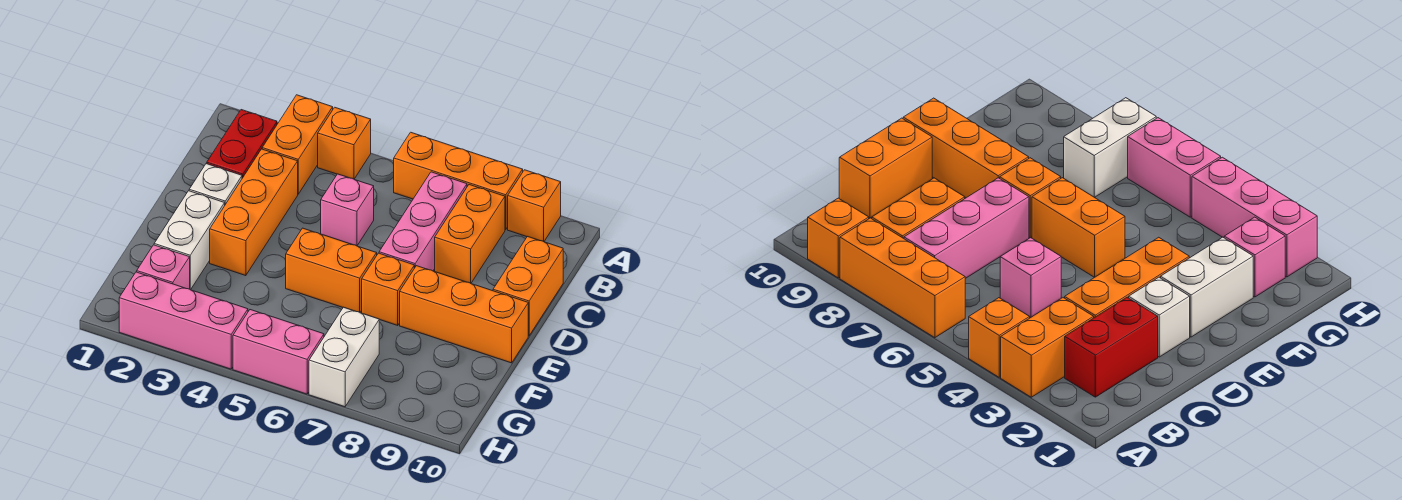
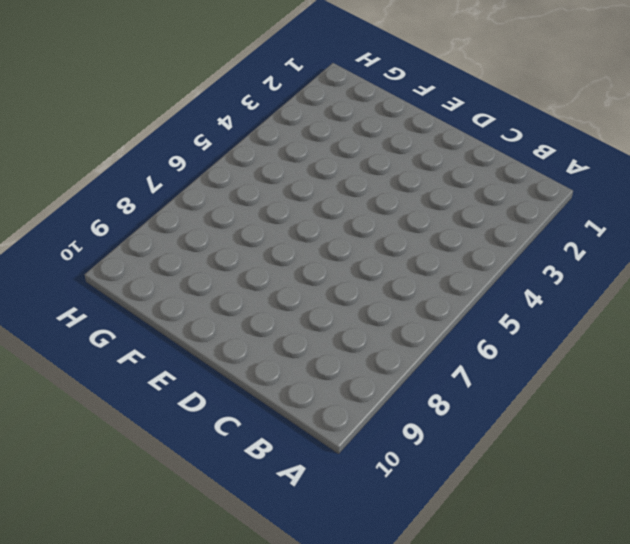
none -> orange 1x2 brick [262,95,333,194]
none -> orange 1x1 brick [318,107,371,179]
none -> orange 1x3 brick [394,132,523,230]

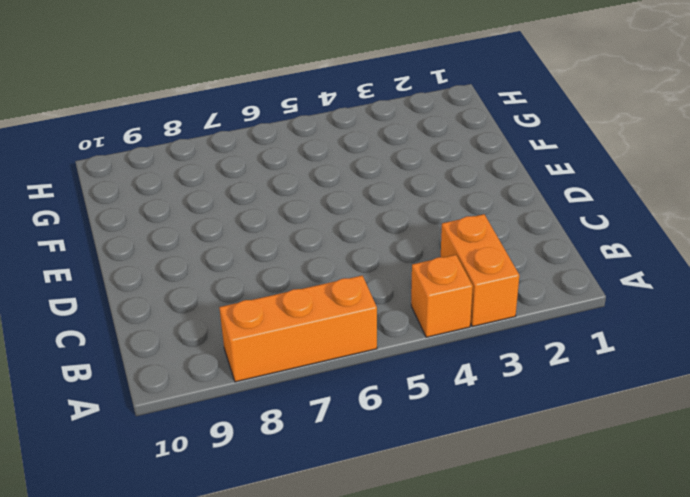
none -> orange 1x1 brick [508,170,561,241]
none -> red 1x2 brick [207,110,277,178]
none -> pink 1x3 brick [379,172,467,271]

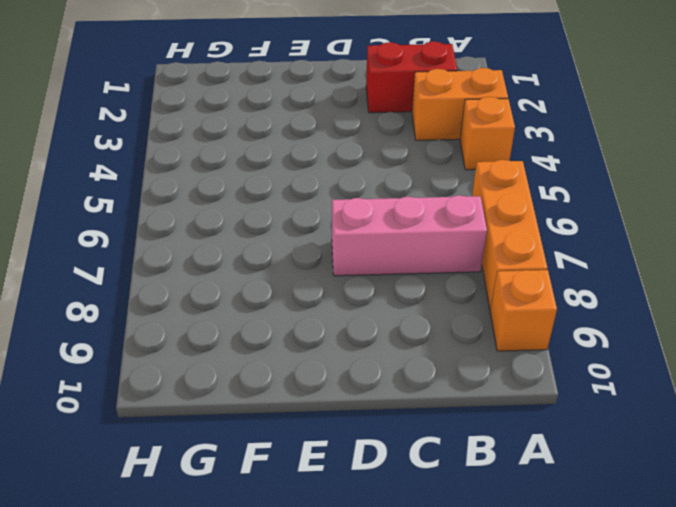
none -> orange 1x2 brick [435,185,505,283]
none -> orange 1x3 brick [210,149,298,276]
none -> pink 1x1 brick [321,174,374,246]

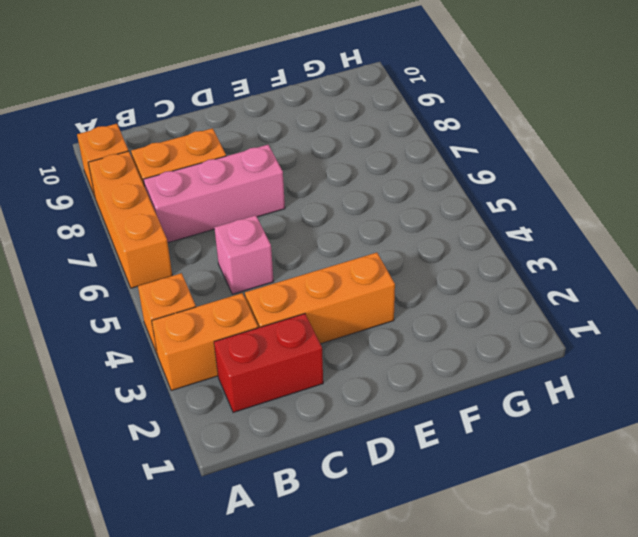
none -> orange 1x2 brick [493,237,563,336]
none -> white 1x1 brick [189,164,242,204]
none -> white 1x2 brick [154,191,225,290]

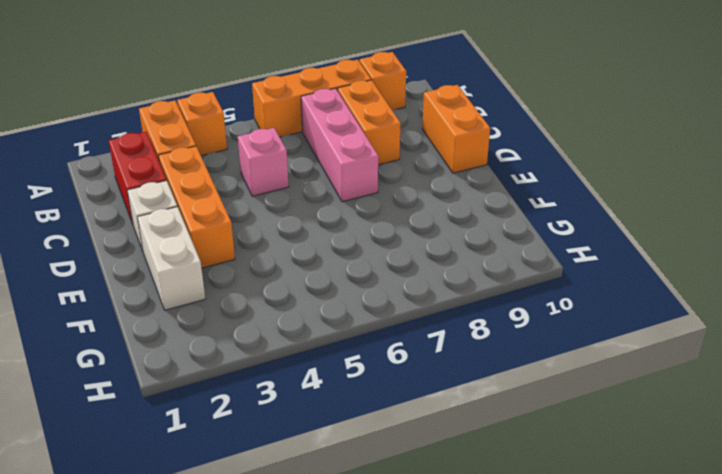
none -> orange 1x2 brick [286,228,377,312]
none -> orange 1x1 brick [362,253,414,325]
none -> orange 1x3 brick [400,266,528,363]

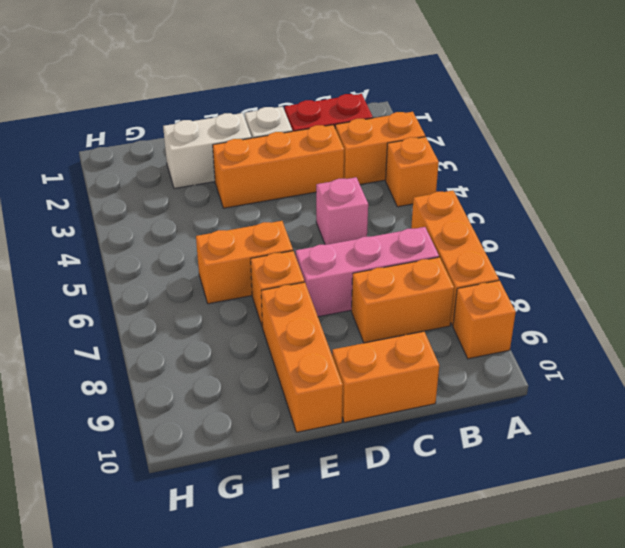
orange 1x2 brick [196,221,293,304] -> orange 1x2 brick turned to [286,228,377,312]
none -> pink 1x1 brick [137,245,190,289]
none -> white 1x2 brick [309,307,379,407]
none -> pink 1x3 brick [119,272,248,369]

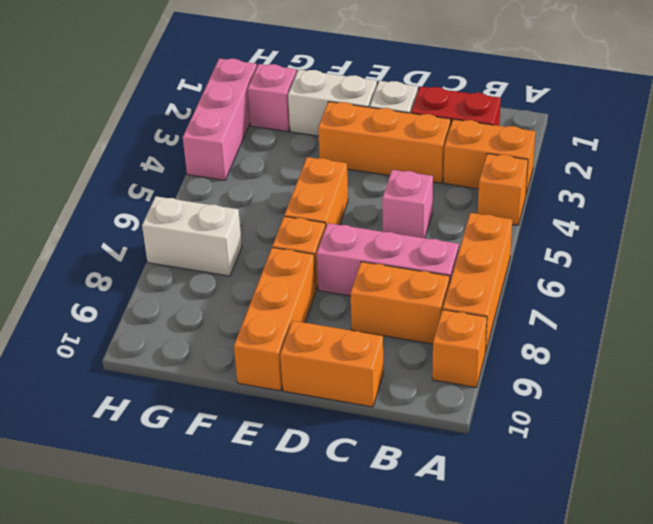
none -> pink 1x2 brick [233,310,324,394]

